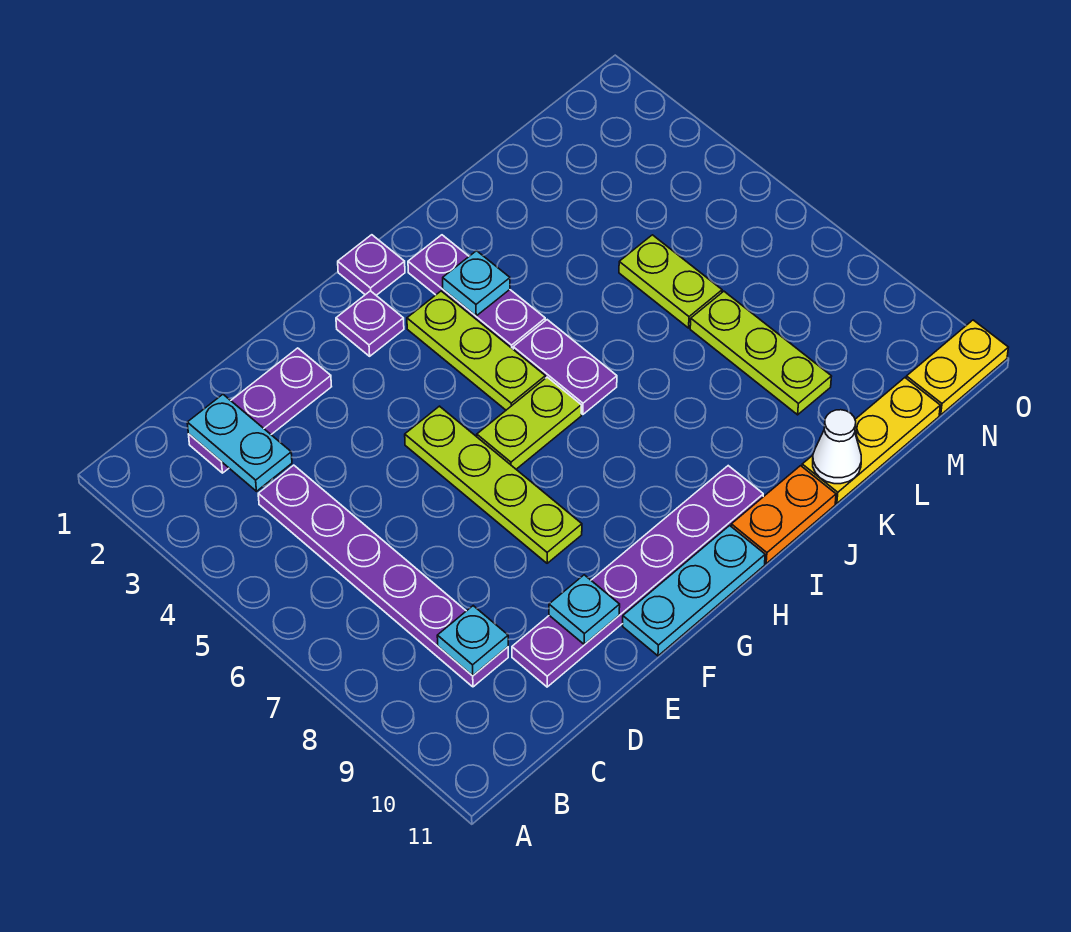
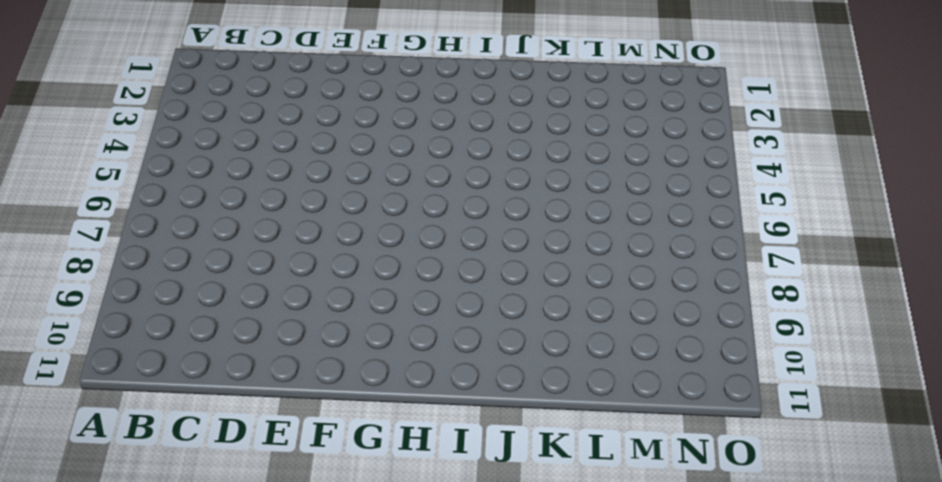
none -> purple 1x3 plate [189,348,332,473]
none -> purple 1x6 plate [258,465,508,687]
none -> purple 1x6 plate [512,466,763,687]

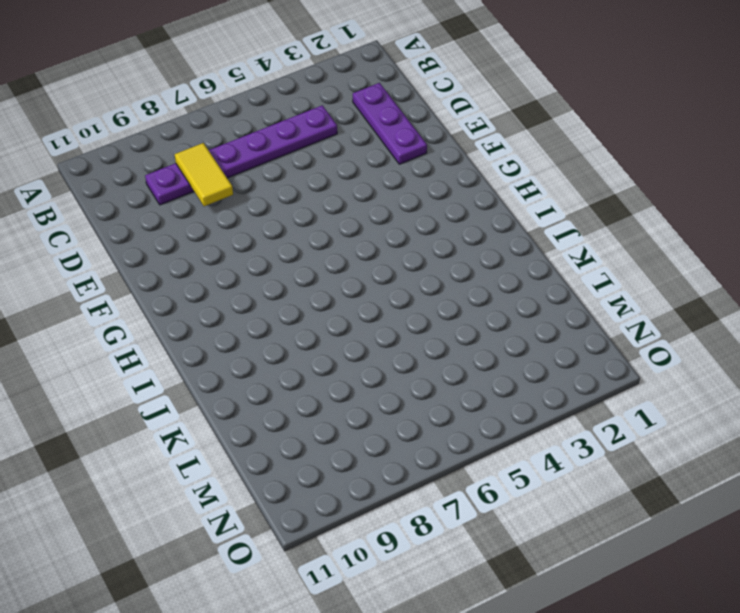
yellow 1x2 tile [175,143,233,206] -> none
none -> purple 1x6 plate [512,466,763,687]
none -> lime 1x4 plate [405,406,582,563]
none -> cyan 1x3 plate [623,525,765,656]

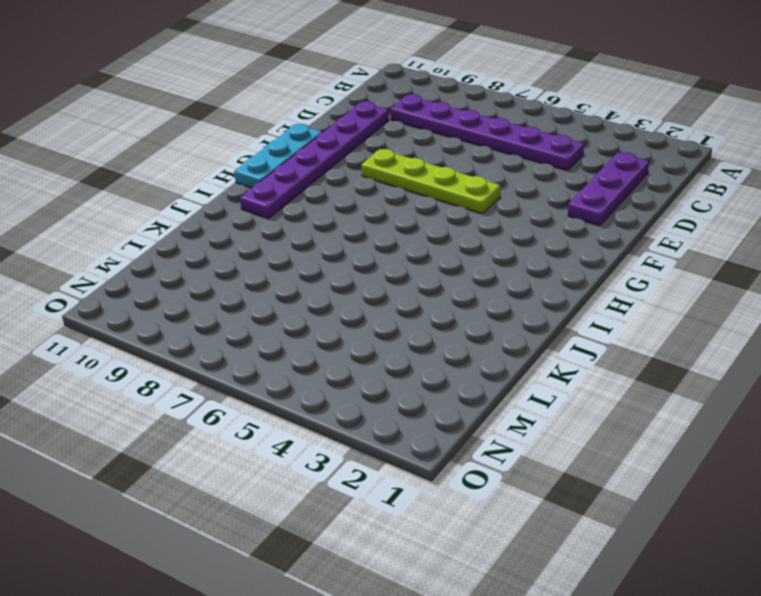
none -> purple 1x1 plate [336,291,404,356]
none -> lime 1x2 plate [477,377,581,469]
none -> purple 1x1 plate [338,235,405,295]

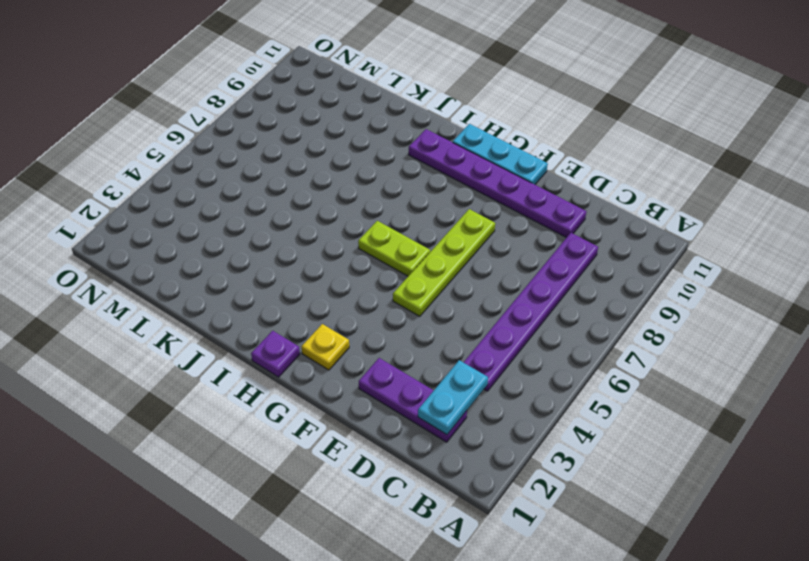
yellow 1x1 plate [301,324,349,370] -> purple 1x1 plate [336,291,404,356]
none -> lime 1x3 plate [407,291,545,410]
none -> purple 1x3 plate [408,235,545,349]
none -> purple 1x2 plate [513,320,617,414]

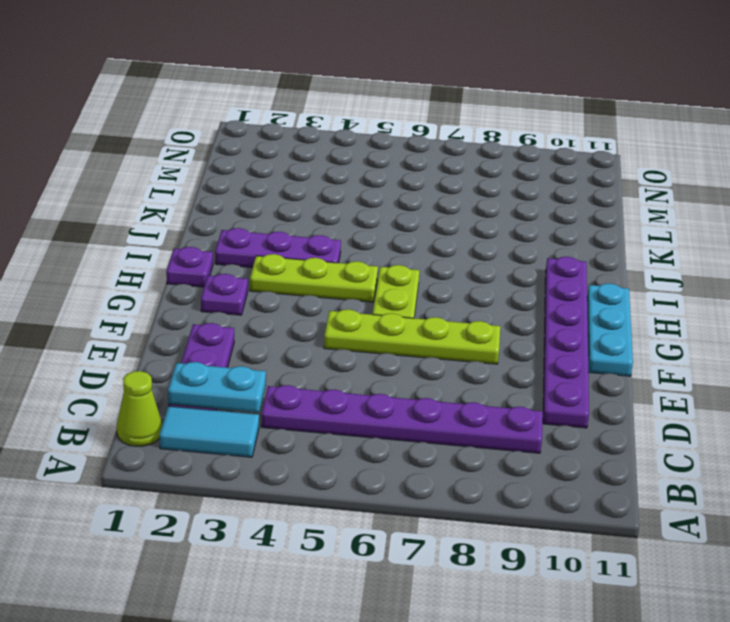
lime 1x1 cone [117,371,162,446] -> none
cyan 1x2 tile [159,406,259,457] -> none
none -> purple 1x2 plate [513,320,617,414]
none -> orange 1x2 plate [731,466,836,564]
none -> yellow 1x3 plate [802,378,940,503]

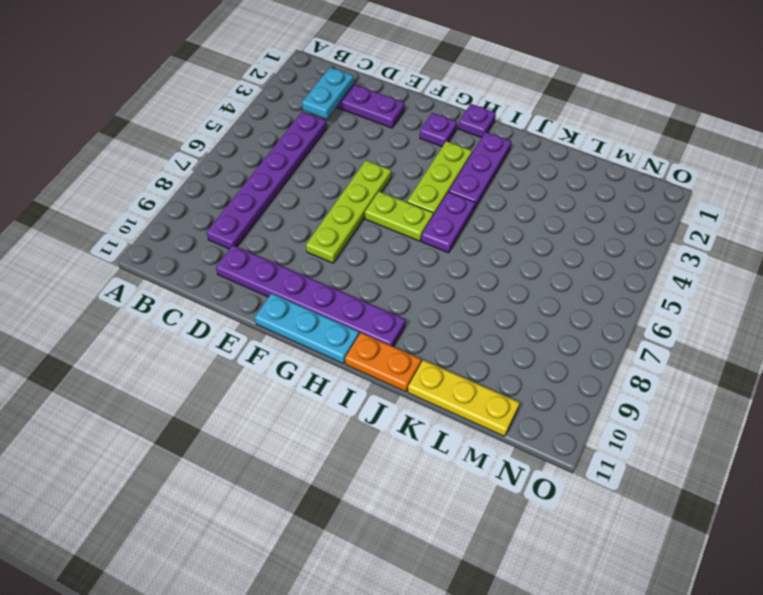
none -> lime 1x2 plate [619,235,722,328]
none -> lime 1x3 plate [690,291,832,415]
none -> yellow 1x2 plate [906,320,1008,415]

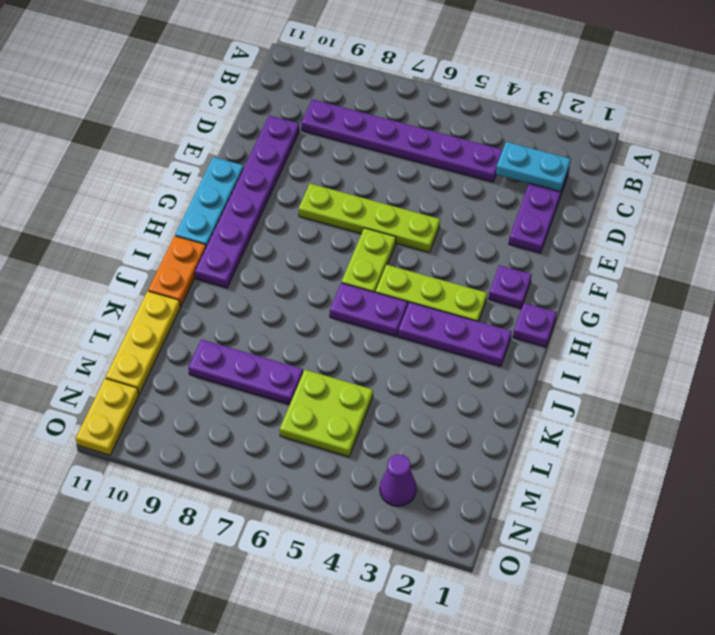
lime 2x2 plate [280,370,373,457] -> lime 1x2 plate [619,235,722,328]
purple 1x3 plate [188,339,303,405] -> lime 1x3 plate [690,291,832,415]
purple 1x1 cone [380,454,416,506] -> none
none -> cyan 1x1 plate [437,606,508,676]
none -> cyan 1x1 plate [549,575,620,645]
none -> cyan 1x1 plate [443,251,510,316]

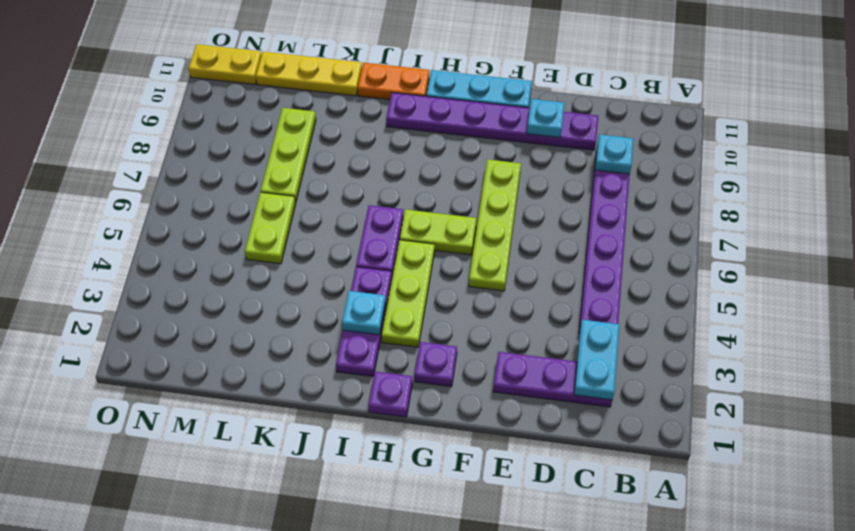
none -> white 1x1 cone [813,410,861,484]

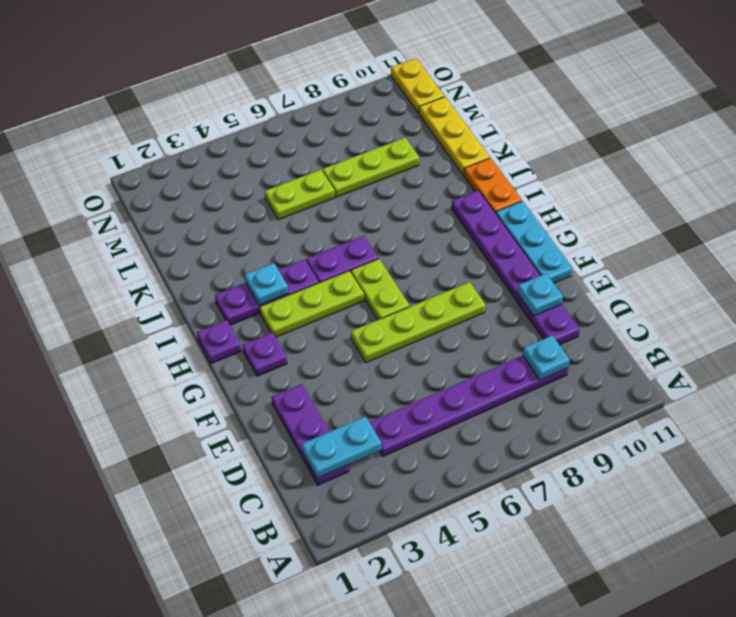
none -> white 1x1 cone [813,410,861,484]

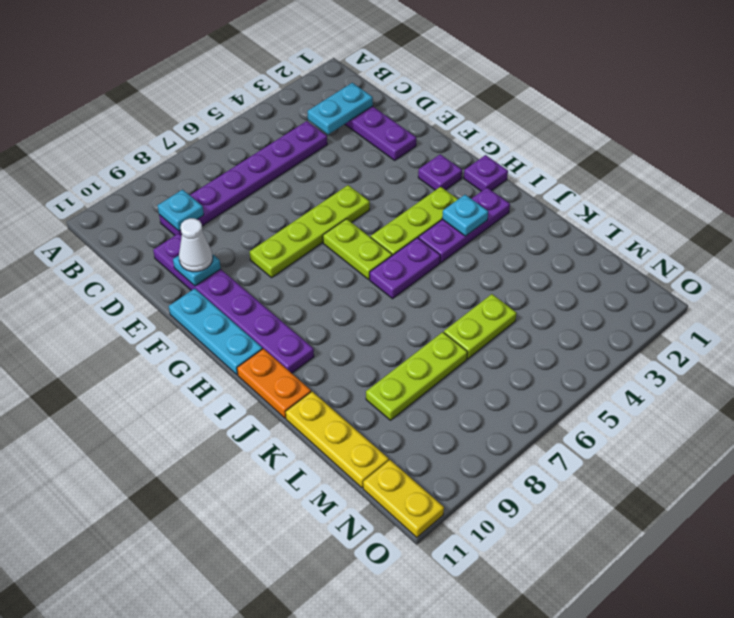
white 1x1 cone [179,218,213,272] -> white 1x1 cone moved to [813,410,861,484]

